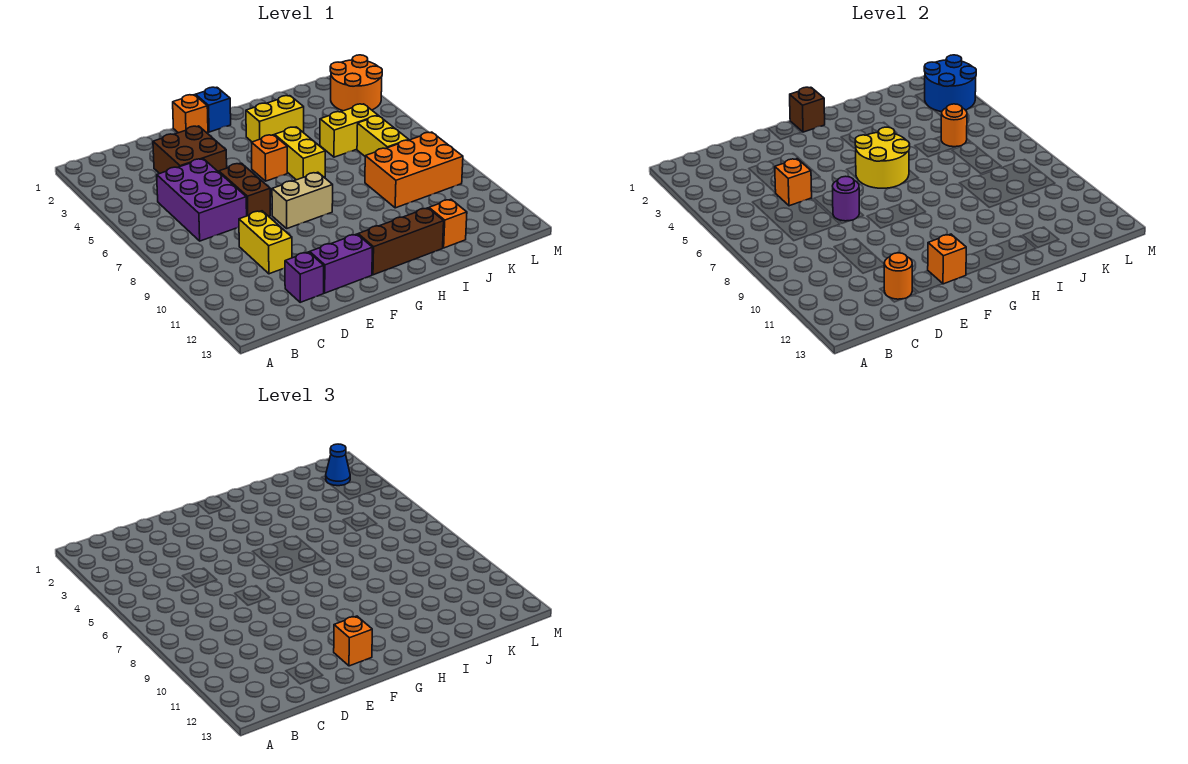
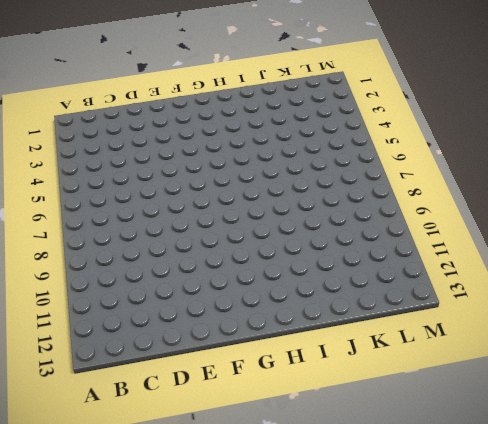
none -> purple 2x3 brick [157,159,247,241]
none -> brown 2x2 brick [153,126,227,174]
none -> yellow 1x2 brick [239,211,292,274]

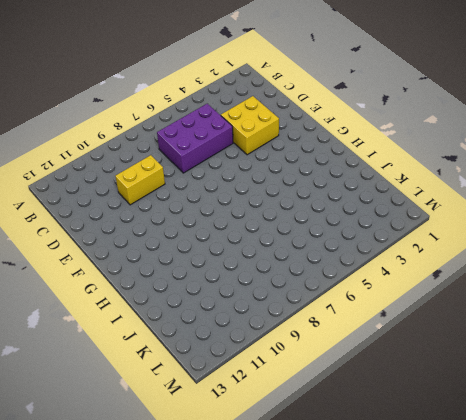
yellow 2x2 brick [221,96,279,155] -> brown 2x2 brick [153,126,227,174]
none -> purple 1x1 brick [285,252,324,302]
none -> brown 1x2 brick [219,163,270,216]
none -> purple 1x2 brick [310,234,372,293]

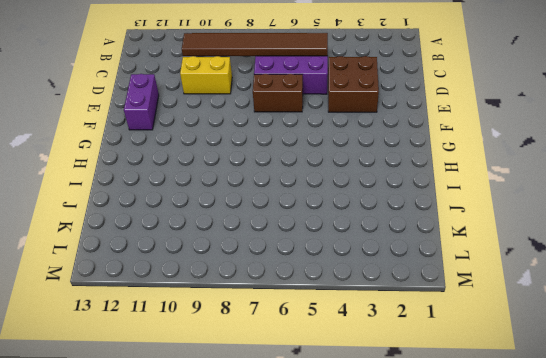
brown 1x6 tile [182,33,328,56] -> none
none -> purple 1x1 brick [285,252,324,302]
none -> orange 1x1 brick [173,95,208,133]
none -> tan 1x2 brick [272,172,333,228]

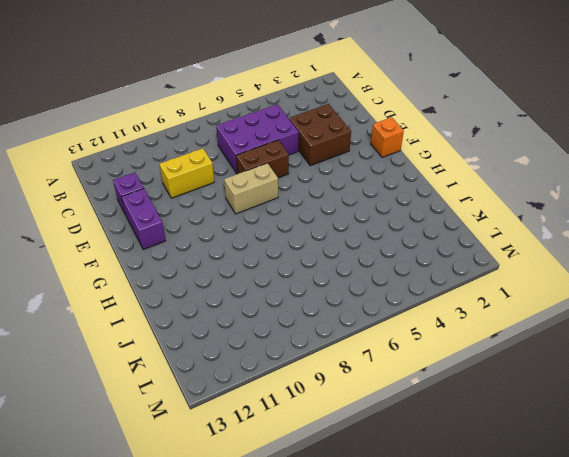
tan 1x2 brick [224,163,278,214] -> tan 1x2 brick turned to [272,172,333,228]
none -> blue 1x1 brick [196,87,231,132]
none -> orange 1x1 brick [252,135,287,181]
none -> brown 1x3 brick [358,208,444,275]

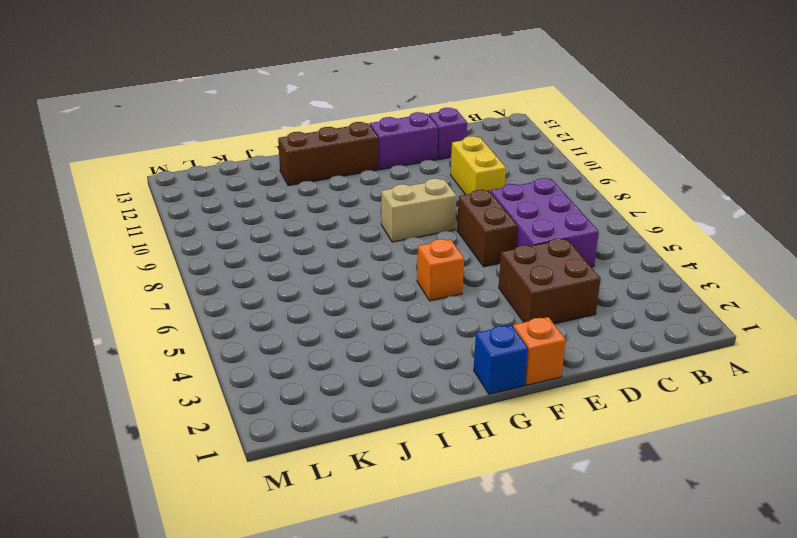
none -> yellow 1x2 brick [246,96,304,142]
none -> yellow 1x2 brick [275,127,325,180]
none -> yellow 1x2 brick [320,104,378,157]

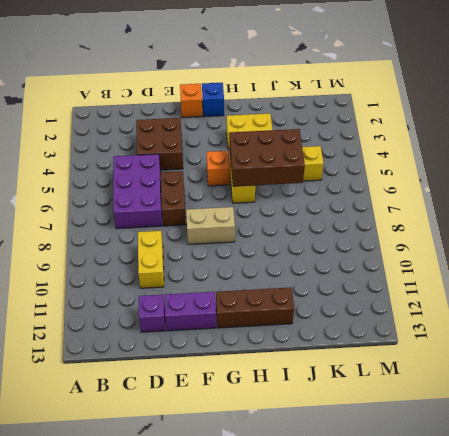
brown 2x3 brick [230,129,305,186] -> yellow 2x2 round brick [855,127,910,188]
none -> orange 2x3 brick [365,132,463,208]
none -> orange 1x1 brick [429,199,467,248]
none -> yellow 1x2 brick [357,116,409,156]

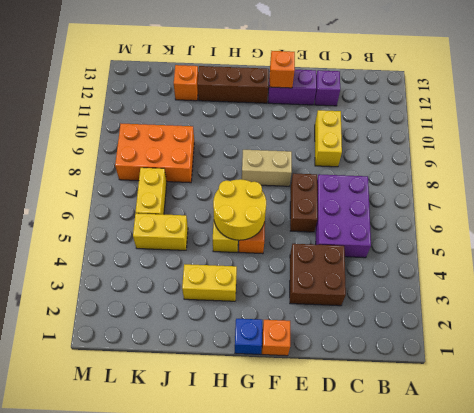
none -> orange 2x2 round brick [330,55,382,111]
none -> orange 1x1 brick [775,159,812,206]
none -> orange 1x1 round brick [884,253,912,299]

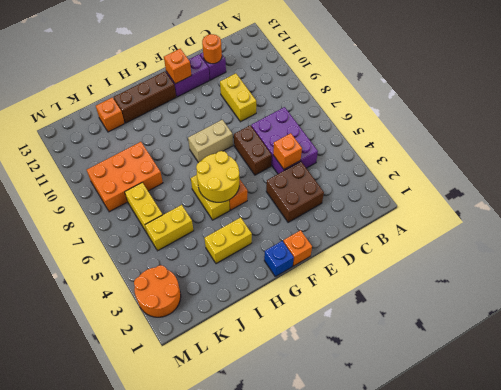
none -> purple 1x1 round brick [833,176,859,221]
none -> brown 1x1 brick [790,87,825,132]
none -> orange 1x1 round brick [941,104,967,147]

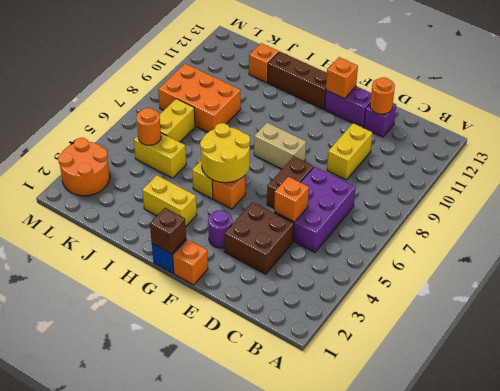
purple 1x1 round brick [208,210,232,248] -> purple 1x1 round brick moved to [833,176,859,221]
none -> blue 2x2 round brick [924,55,976,112]
none -> orange 1x1 brick [334,616,372,666]
none -> blue 1x1 cone [326,444,350,486]

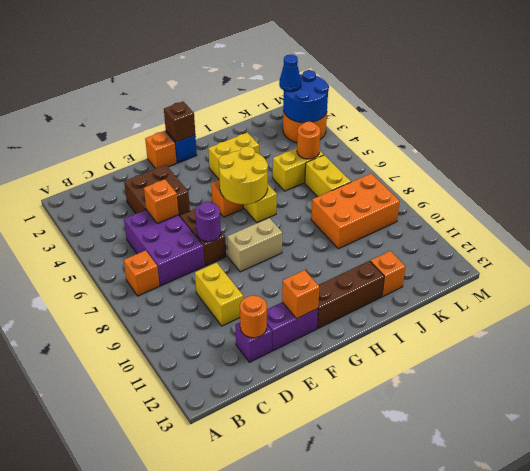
orange 1x1 brick [124,250,159,296] -> orange 1x1 brick moved to [334,616,372,666]

